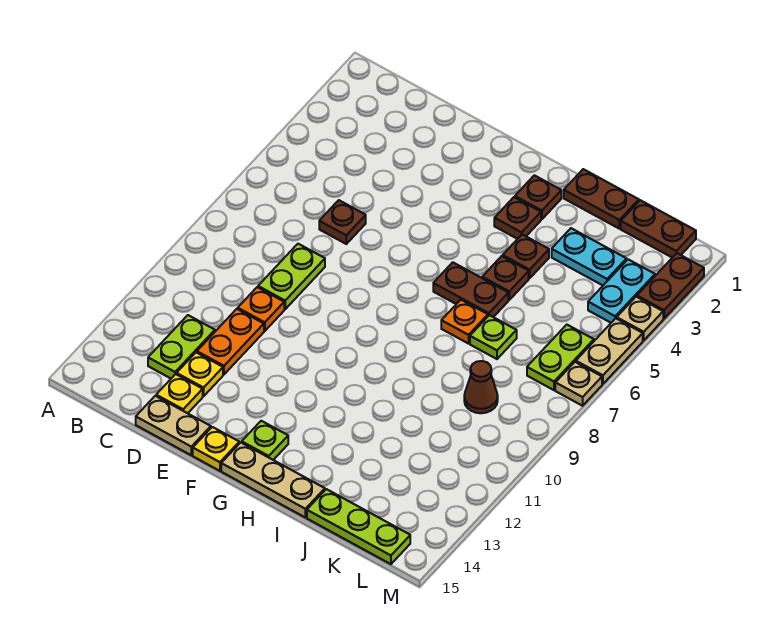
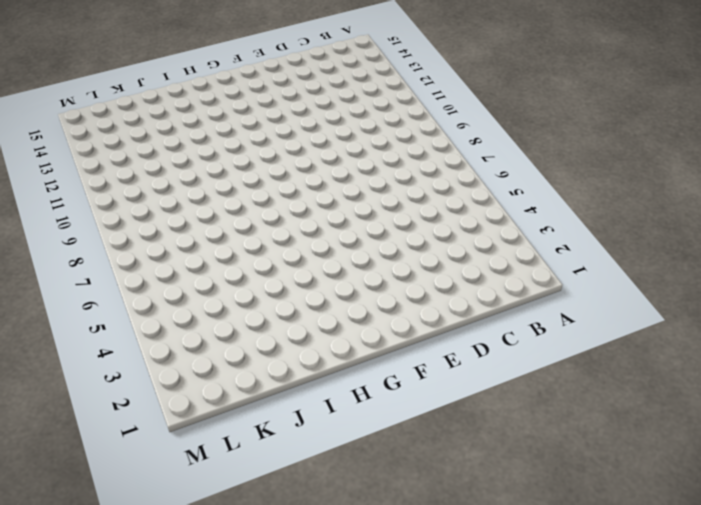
none -> lime 1x2 plate [148,315,215,378]
none -> brown 1x1 plate [319,200,366,244]
none -> lime 1x2 plate [258,244,325,309]

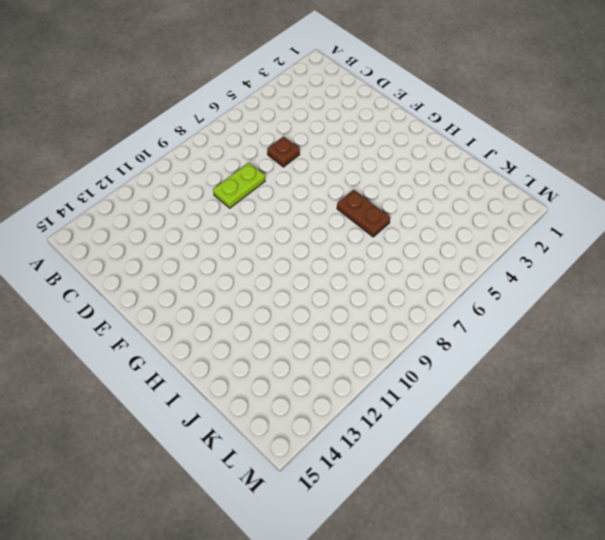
none -> lime 1x2 plate [148,315,215,378]
none -> orange 1x1 plate [238,287,284,331]
none -> orange 1x2 plate [197,309,264,374]

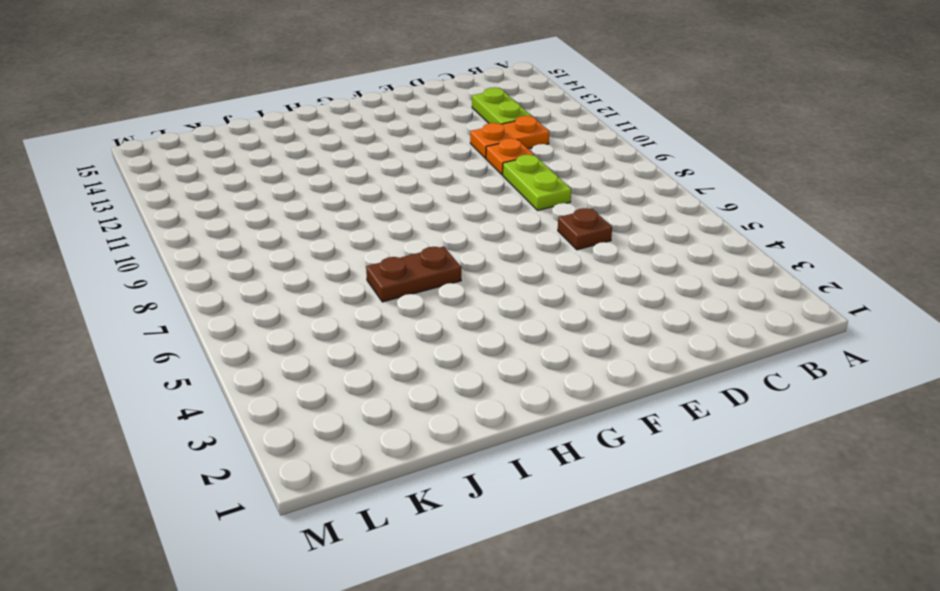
orange 1x2 plate [470,116,549,159] -> orange 1x2 plate turned to [197,309,264,374]
none -> yellow 1x1 plate [177,352,223,396]
none -> yellow 1x1 plate [156,374,203,413]
none -> tan 1x2 plate [136,396,211,455]

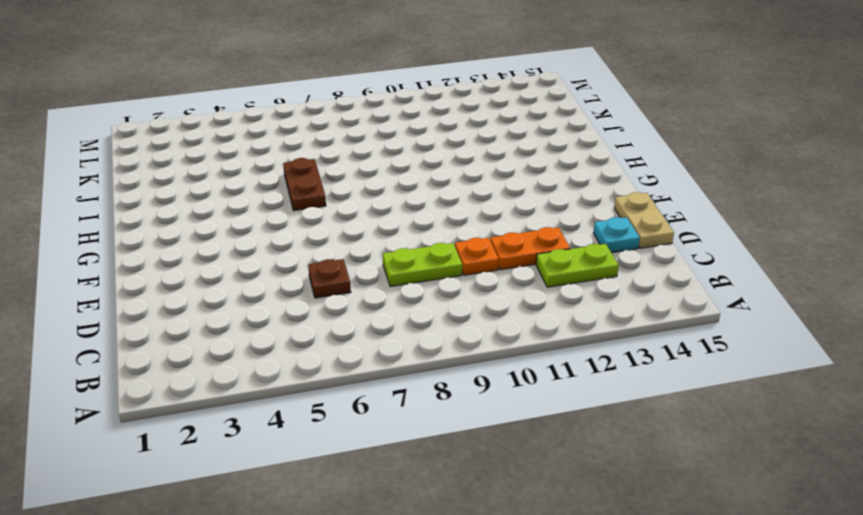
cyan 1x1 plate [594,217,640,253] -> yellow 1x1 plate [156,374,203,413]
none -> yellow 1x1 plate [177,352,223,396]
none -> yellow 1x1 plate [193,427,239,471]
none -> lime 1x1 plate [242,421,288,460]

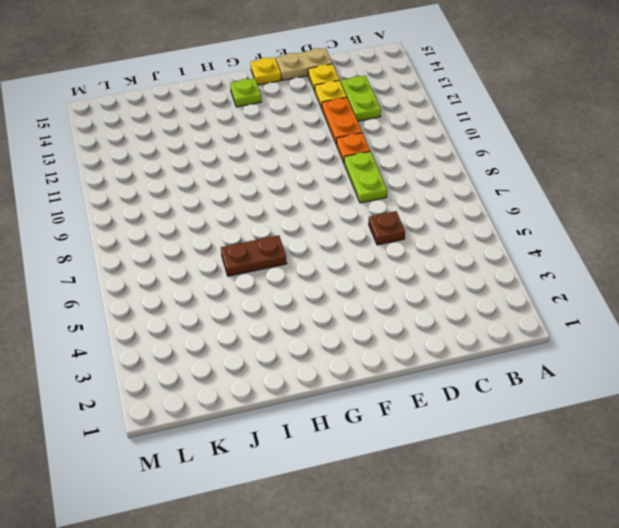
none -> tan 1x3 plate [221,443,325,517]
none -> brown 1x1 plate [515,175,561,219]
none -> brown 1x1 plate [494,197,541,239]

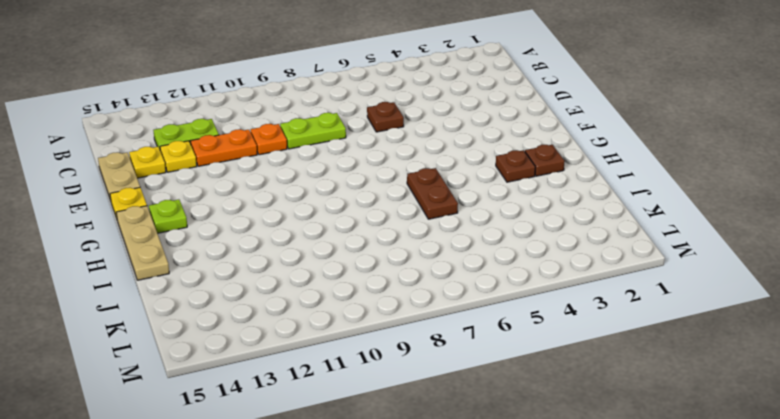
none -> brown 1x2 plate [564,169,639,228]
none -> brown 1x1 plate [503,235,549,278]
none -> brown 1x1 plate [482,256,529,300]

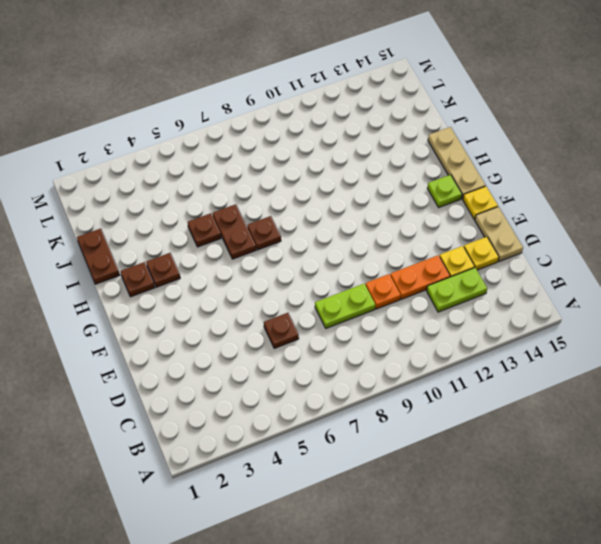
brown 1x1 plate [247,216,281,250] -> brown 1x1 plate moved to [503,235,549,278]
none -> orange 1x1 plate [441,300,488,344]
none -> cyan 1x2 plate [552,228,627,285]
none -> lime 1x1 plate [470,315,517,359]

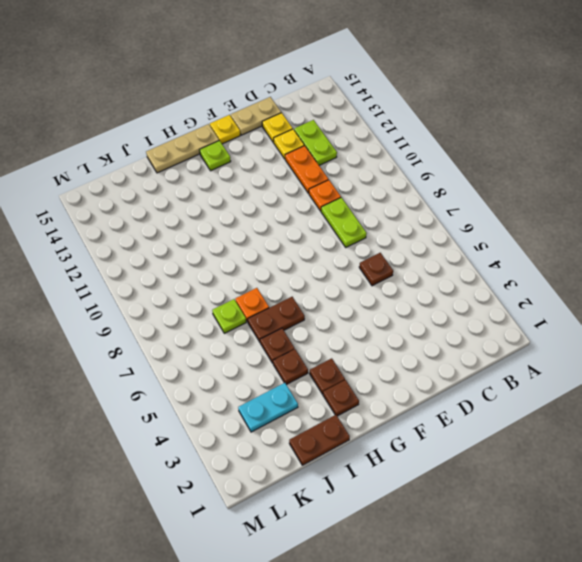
none -> lime 1x3 plate [307,489,410,564]
none -> brown 1x2 plate [621,200,696,258]
none -> brown 1x1 cone [464,361,498,413]

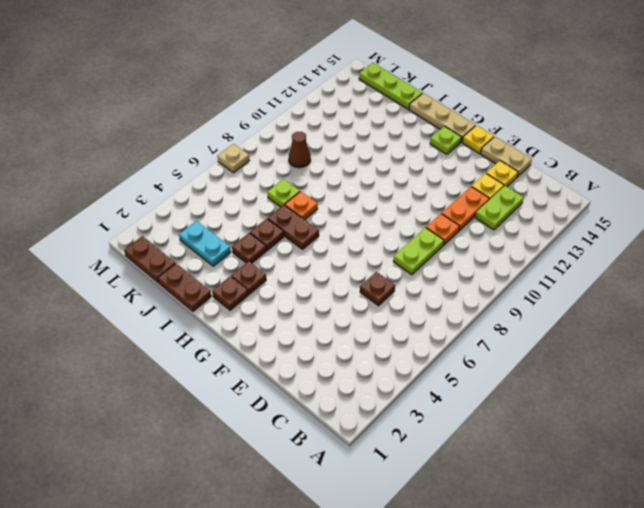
none -> cyan 1x2 plate [588,259,655,323]
none -> lime 1x2 plate [527,325,594,390]
none -> brown 1x2 plate [637,253,704,319]

